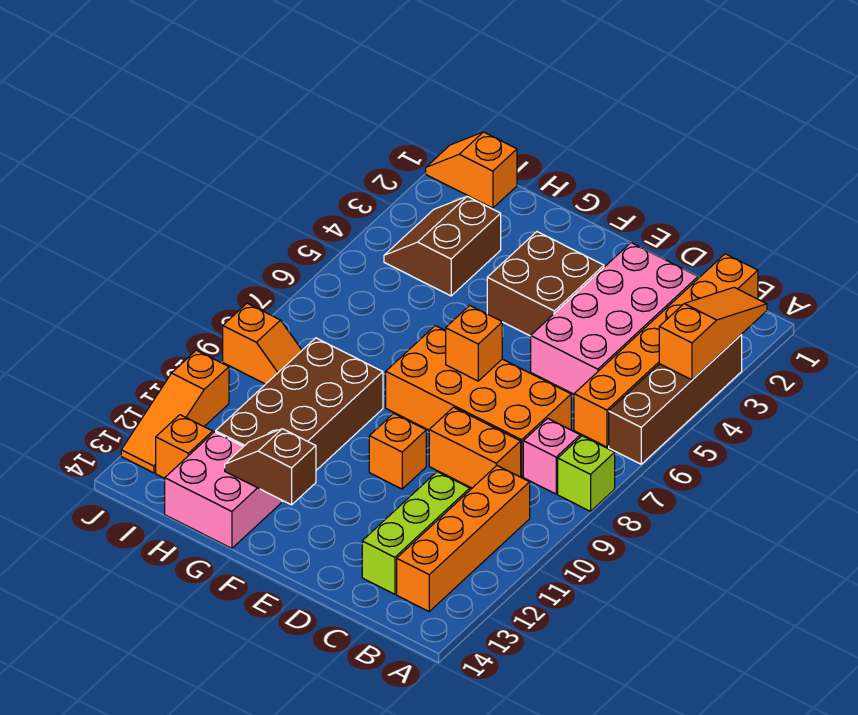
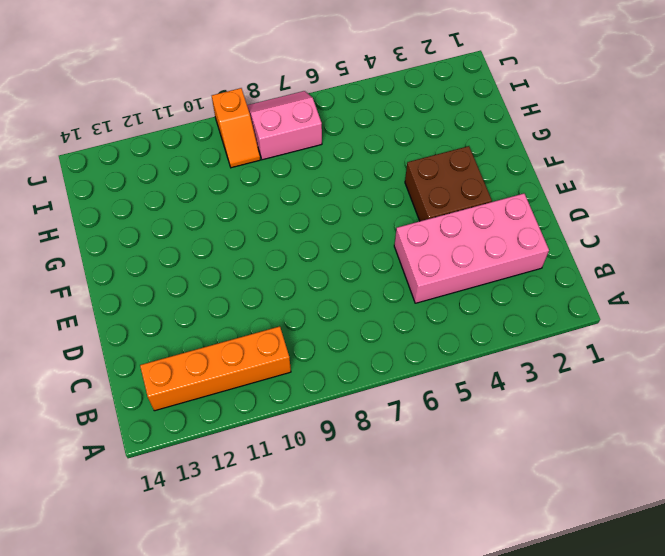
pink 2x2 slope [247,91,322,160] -> none
none -> brown 1x4 brick [609,335,742,464]
none -> lime 1x1 brick [558,436,615,511]
none -> orange 1x6 brick [574,254,758,447]

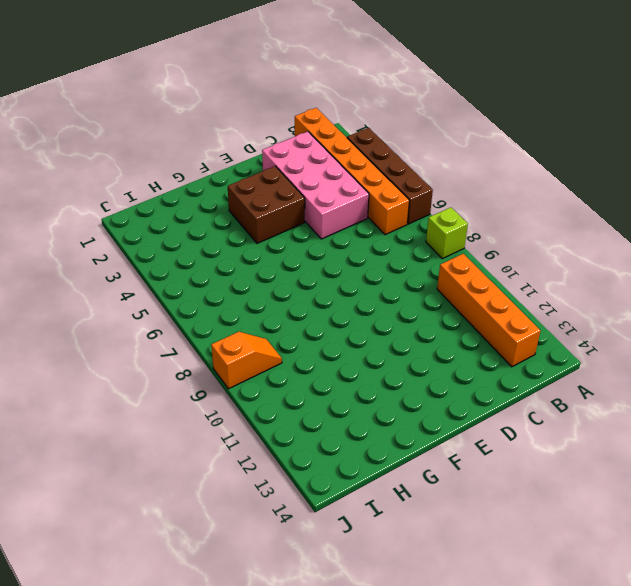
none -> pink 1x1 brick [523,418,580,494]
none -> orange 2x4 brick [386,326,571,477]
none -> orange 1x2 brick [429,407,521,488]

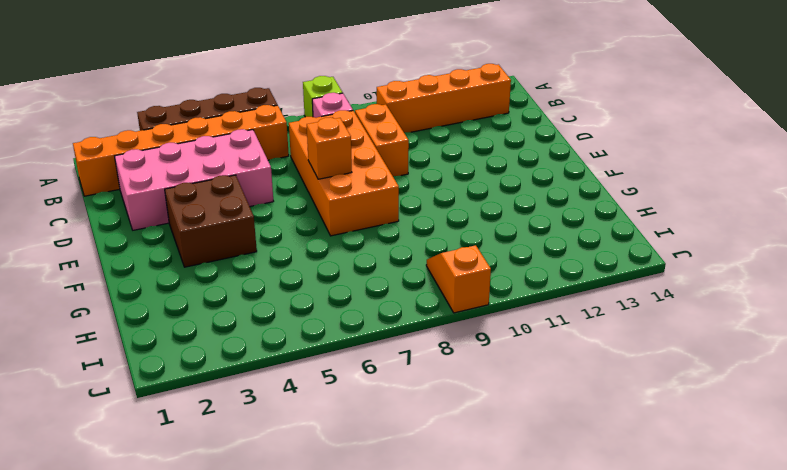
none -> lime 1x3 brick [362,472,470,594]
none -> orange 1x1 brick [369,413,426,489]
none -> brown 2x4 brick [216,338,383,501]

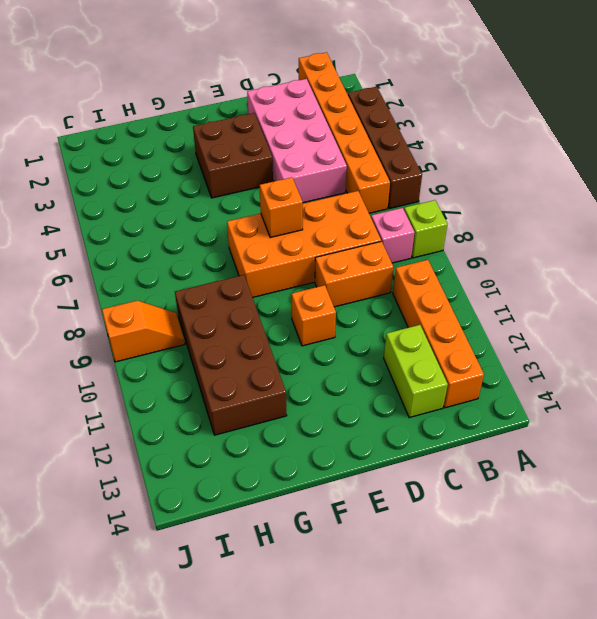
lime 1x2 brick [384,325,448,418] -> lime 1x3 brick [362,472,470,594]
none -> pink 2x2 brick [165,432,281,548]
none -> brown 2x2 slope [384,196,501,296]
none -> orange 1x2 slope [426,132,517,208]

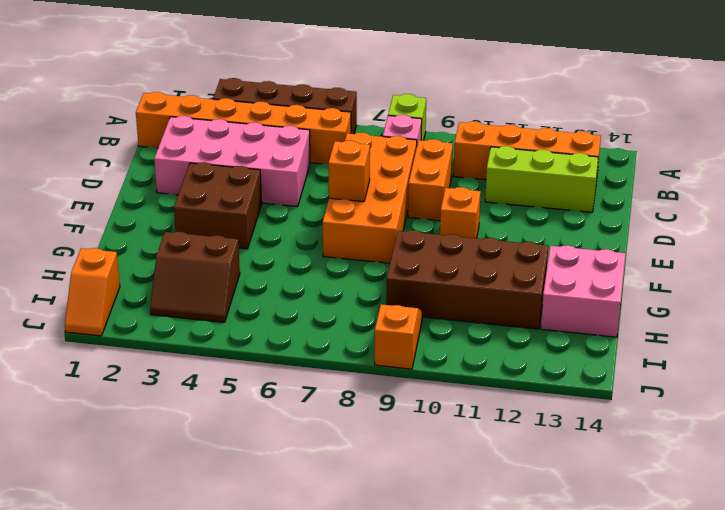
none -> orange 1x1 brick [156,415,213,478]
none -> orange 1x3 slope [121,350,229,473]
none -> orange 1x3 slope [659,287,767,380]

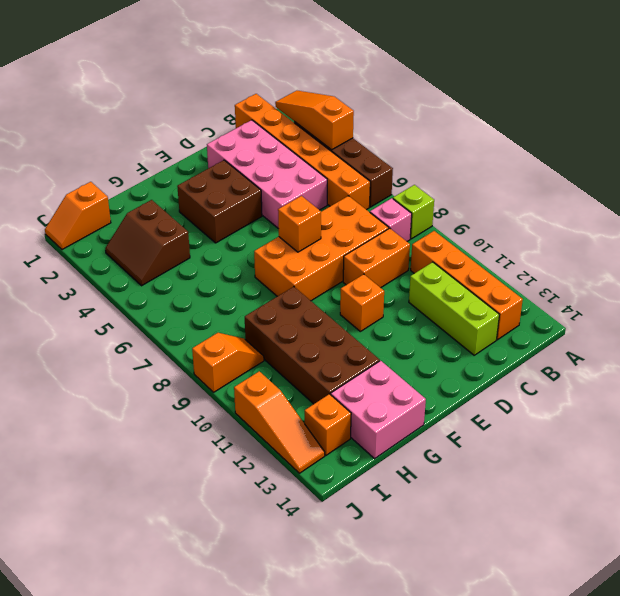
none -> brown 1x2 slope [225,429,316,505]

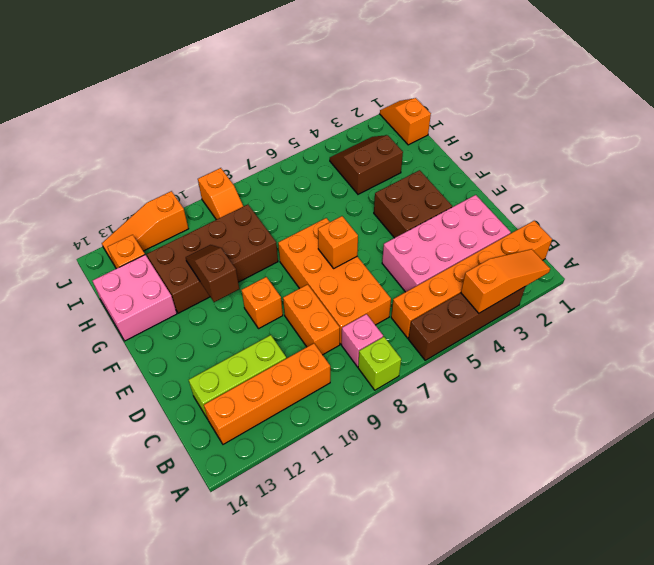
brown 1x2 slope [186,245,239,302] -> brown 1x2 slope moved to [225,429,316,505]

